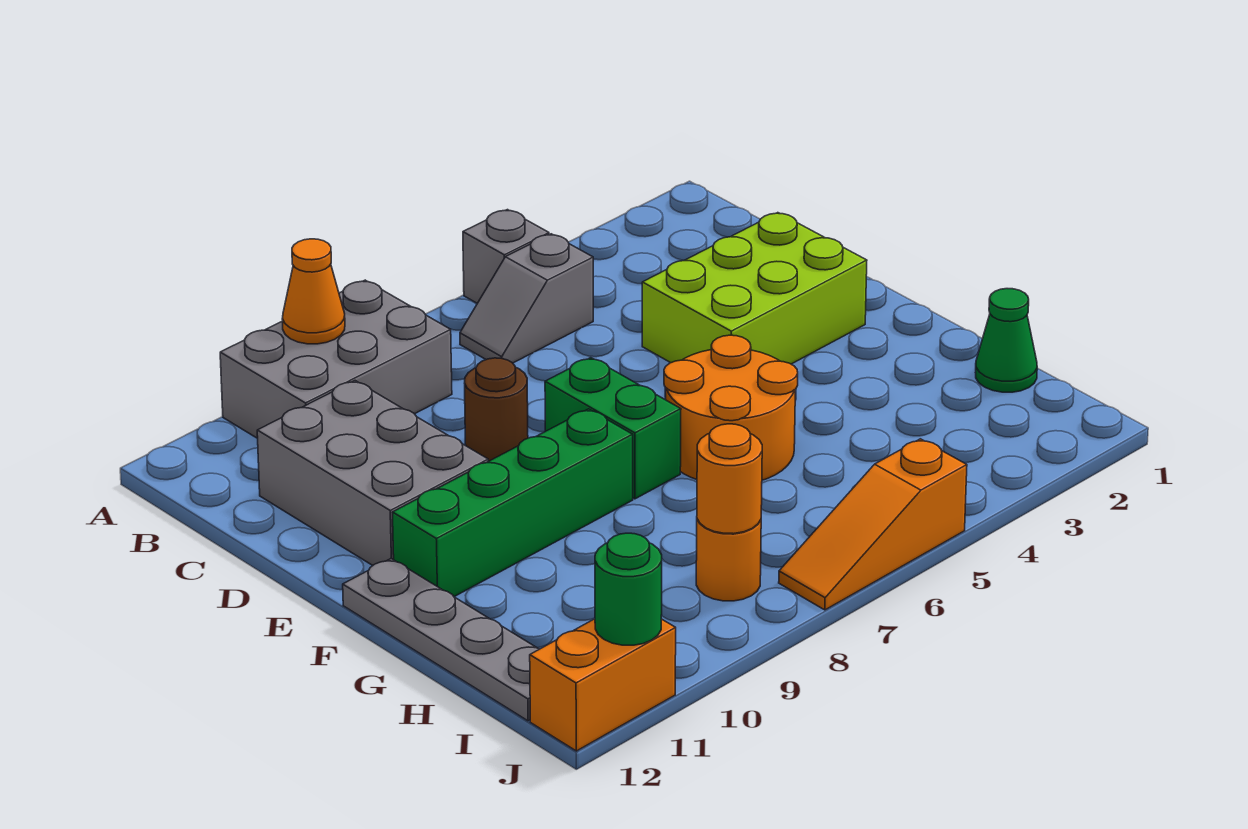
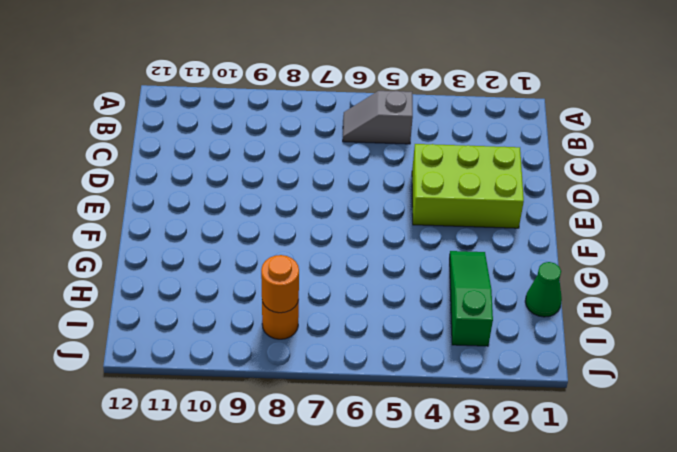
green 1x3 slope [450,251,493,346] -> none
none -> grey 1x1 brick [463,210,549,303]
none -> grey 2x3 brick [220,280,452,438]
none -> grey 2x3 brick [257,381,488,565]

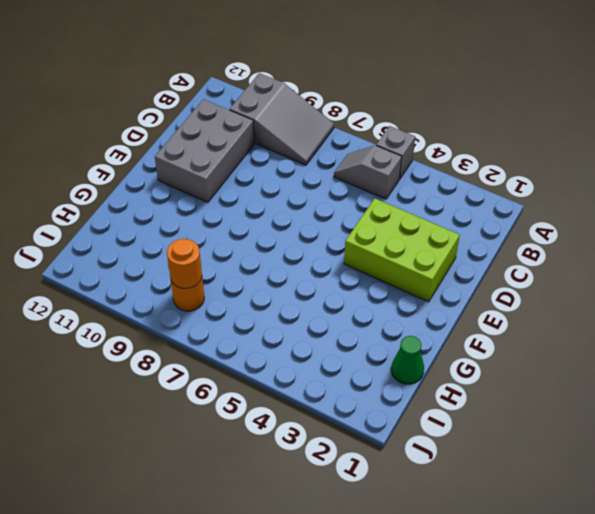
grey 2x3 slope [229,73,334,165] -> grey 2x3 brick [220,280,452,438]
none -> brown 1x1 round brick [465,358,528,461]
none -> green 1x2 brick [545,358,681,499]
none -> orange 2x2 round brick [664,335,798,480]

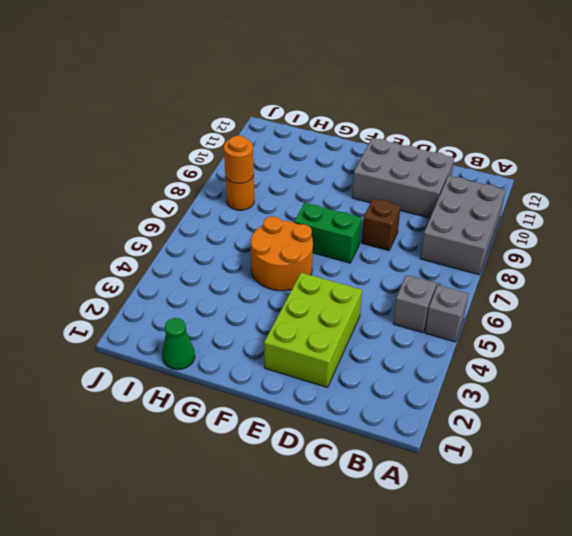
brown 1x1 brick [362,199,401,251] -> brown 1x1 round brick [465,358,528,461]
none -> green 1x4 brick [392,409,633,597]
none -> grey 1x4 plate [343,559,539,721]
none -> orange 1x3 slope [779,439,967,610]

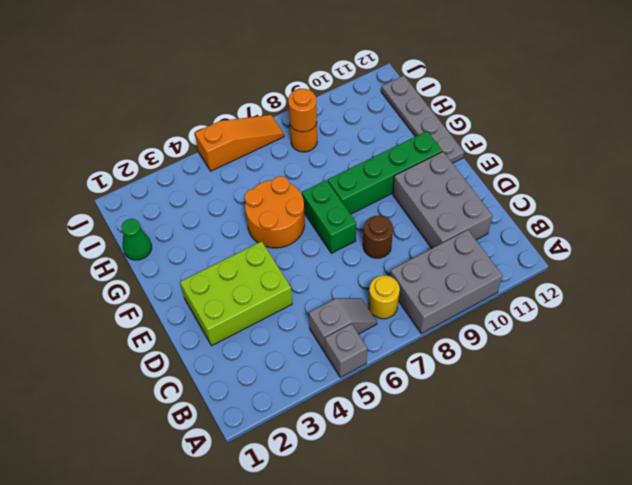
yellow 1x1 round brick [368,275,400,319] -> none
none -> orange 1x2 brick [530,619,676,751]
none -> orange 1x1 cone [282,239,345,344]
none -> green 1x1 round brick [595,533,662,645]

